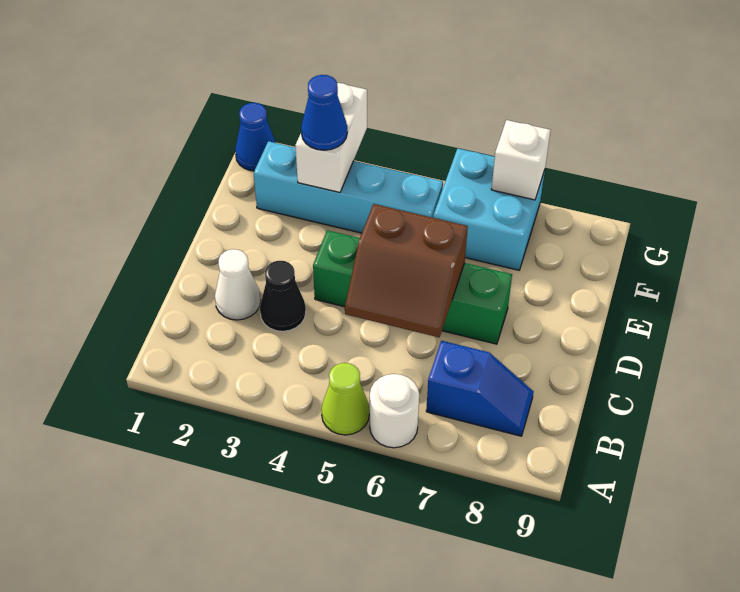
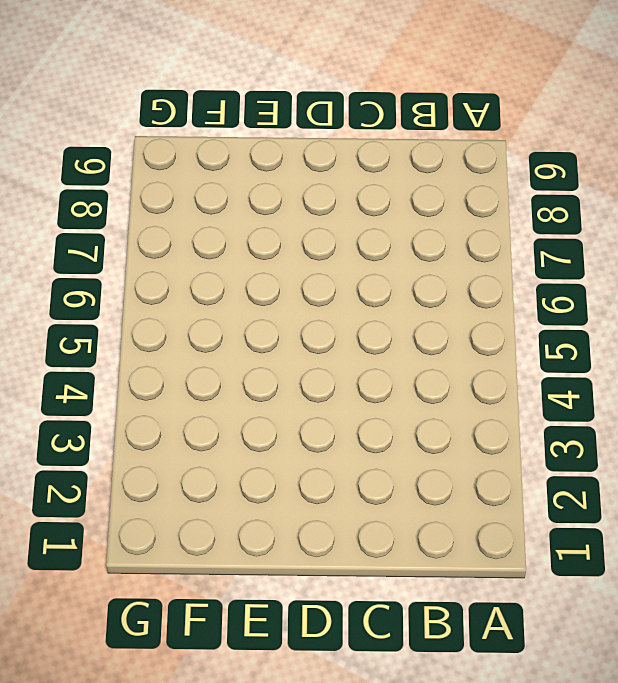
none -> lime 1x1 cone [321,363,369,435]
none -> white 1x1 round brick [370,374,419,448]
none -> blue 1x2 slope [426,341,534,436]

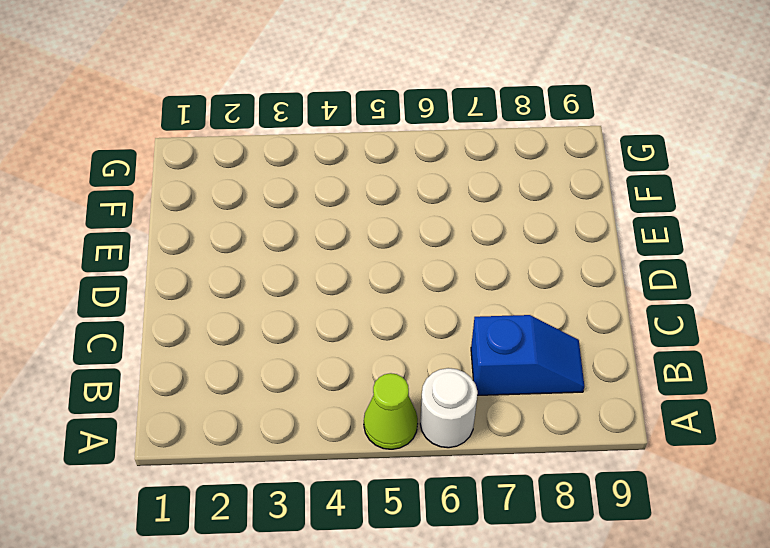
none -> white 1x1 cone [215,249,261,320]
none -> black 1x1 cone [260,261,306,331]
none -> green 1x4 brick [313,230,512,344]

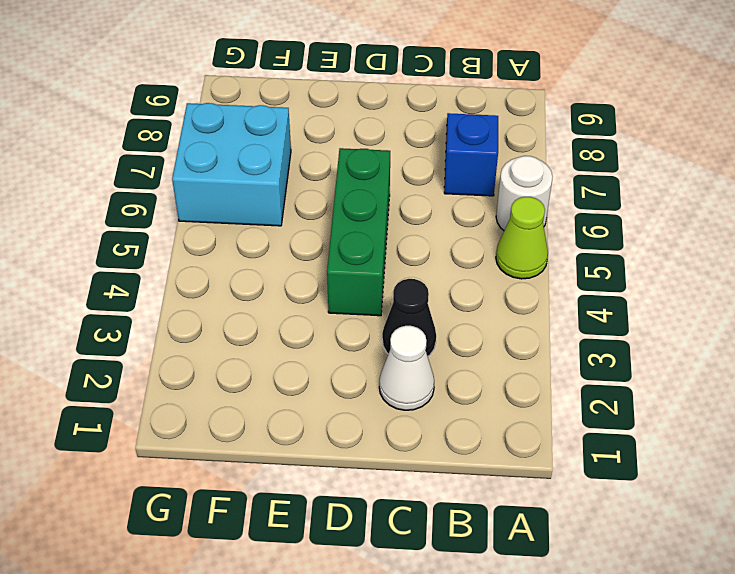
green 1x3 brick [327,148,390,316] -> green 1x4 brick [313,230,512,344]
none -> cyan 1x4 brick [254,141,443,233]
none -> blue 1x1 cone [235,103,276,171]
none -> brown 2x2 slope [345,204,468,337]

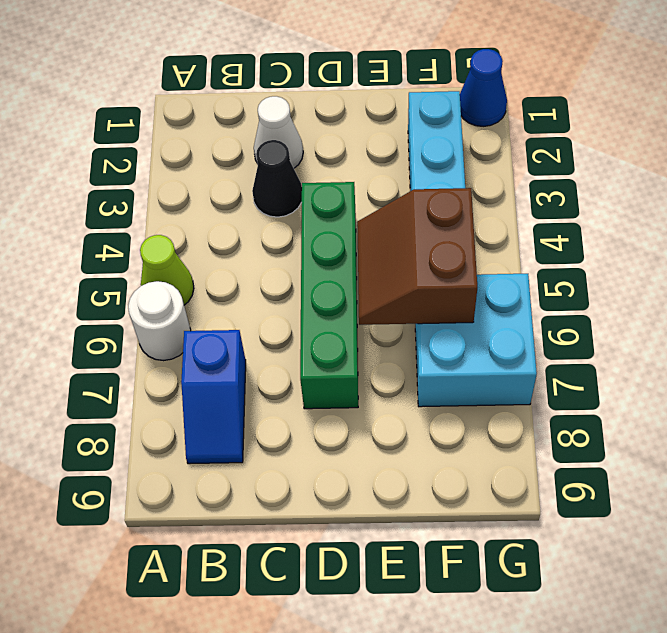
brown 2x2 slope [357,188,477,325] -> brown 2x2 slope moved to [345,204,468,337]
none -> white 1x2 brick [295,83,367,192]
none -> white 1x1 brick [491,120,551,200]
none -> blue 1x1 cone [301,75,347,150]

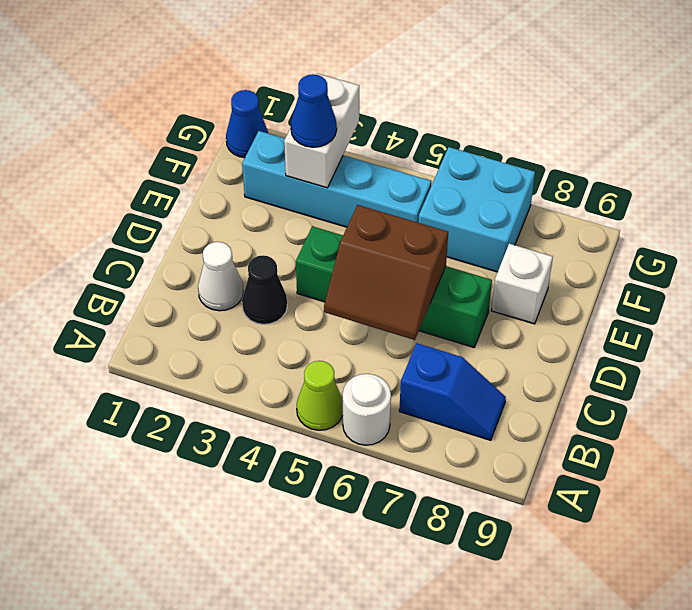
white 1x1 brick [492,244,553,324] -> white 1x1 brick moved to [491,120,551,200]

